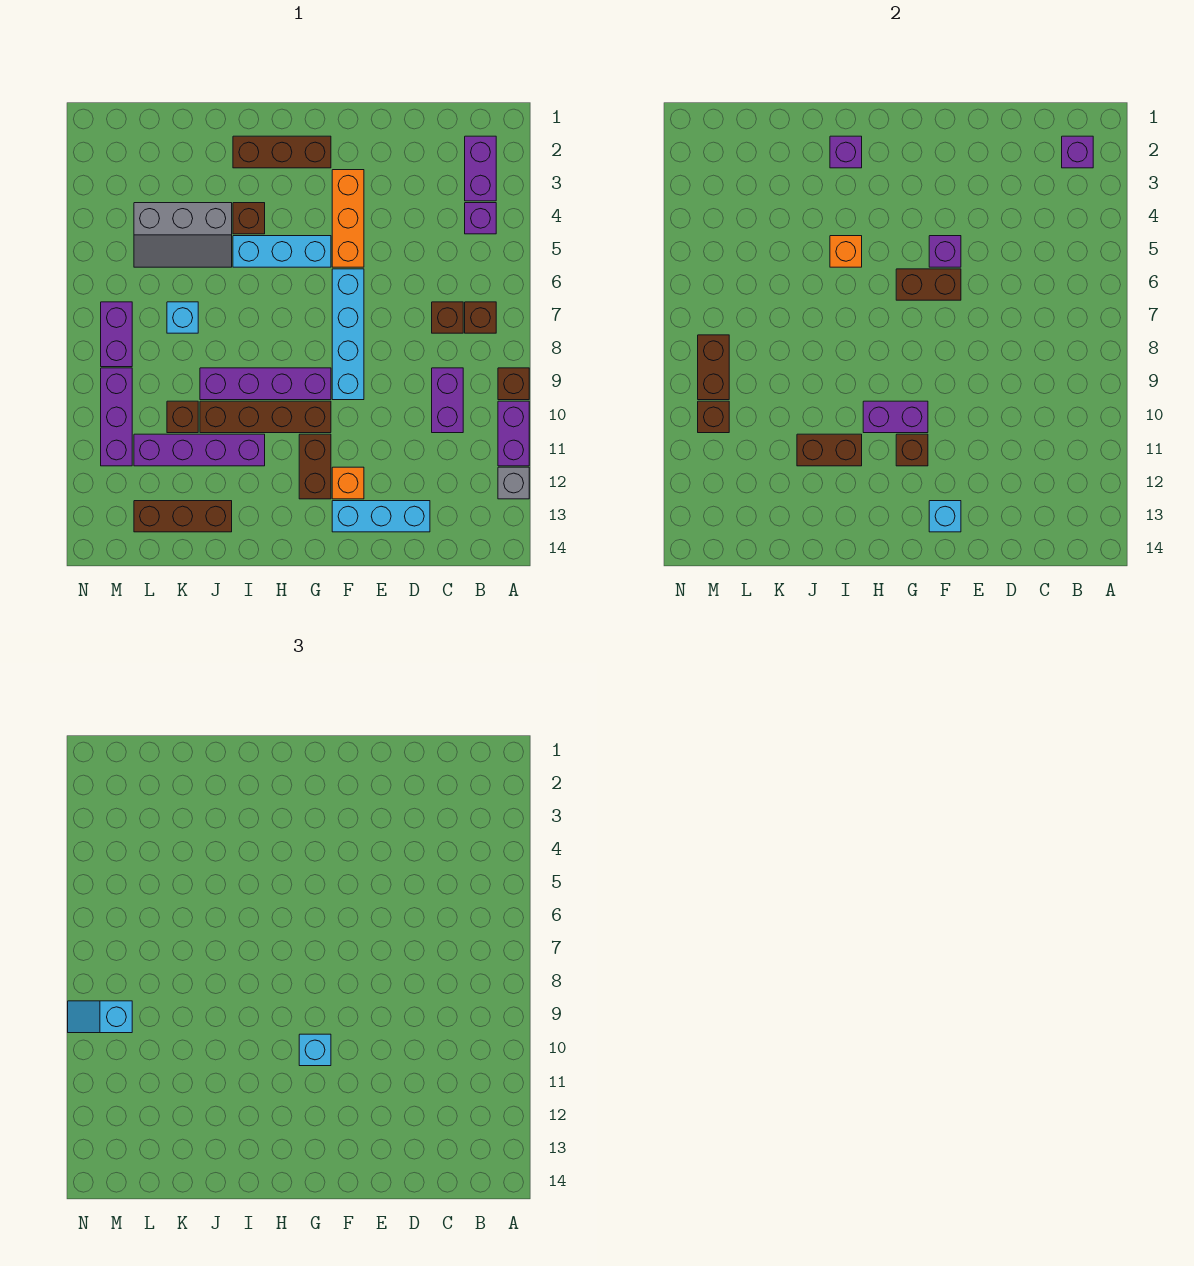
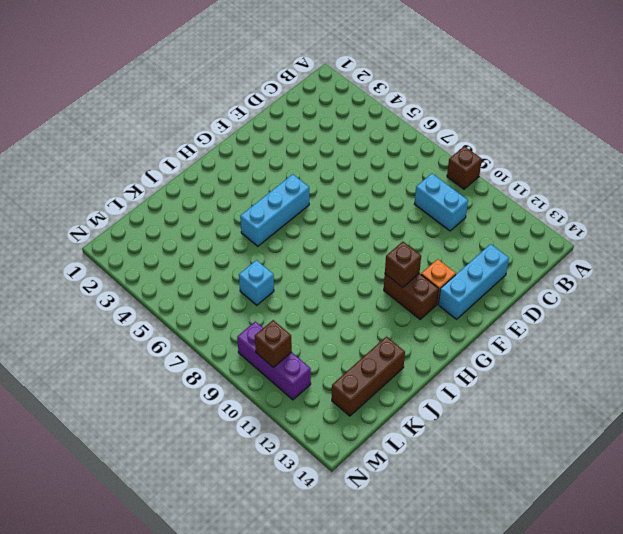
cyan 1x2 brick [414,174,468,231] -> purple 1x2 brick [432,368,463,433]
none -> purple 1x2 brick [498,401,529,466]
none -> grey 1x1 brick [498,467,529,499]
none -> purple 1x2 brick [465,136,496,201]
none -> purple 1x1 brick [465,203,496,234]

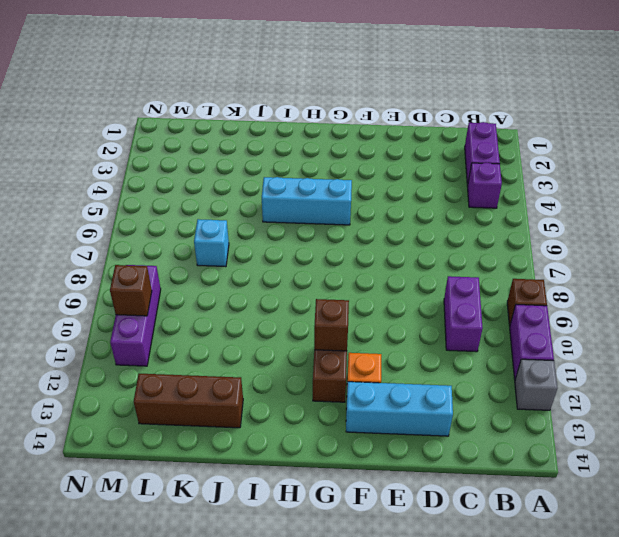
none -> brown 1x1 brick [465,302,496,333]
none -> brown 1x1 brick [432,302,463,333]
none -> orange 1x3 brick [332,170,364,267]
none -> cyan 1x4 brick [332,269,364,400]

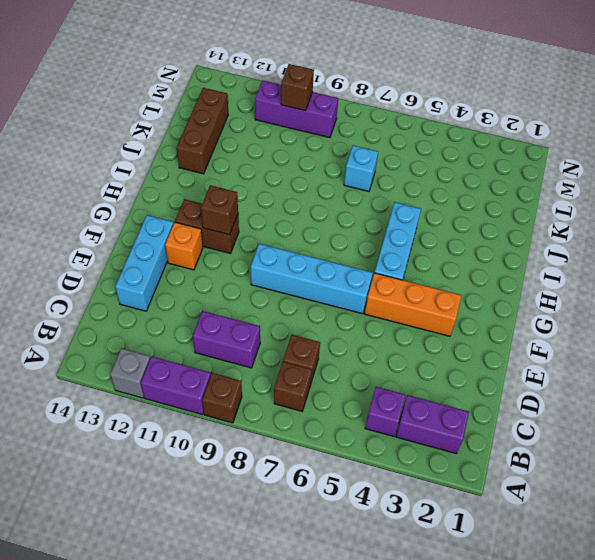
none -> brown 1x3 brick [233,136,331,168]
none -> purple 1x4 brick [200,368,331,400]
none -> brown 1x4 brick [200,401,331,433]
none -> brown 1x1 brick [233,203,265,234]

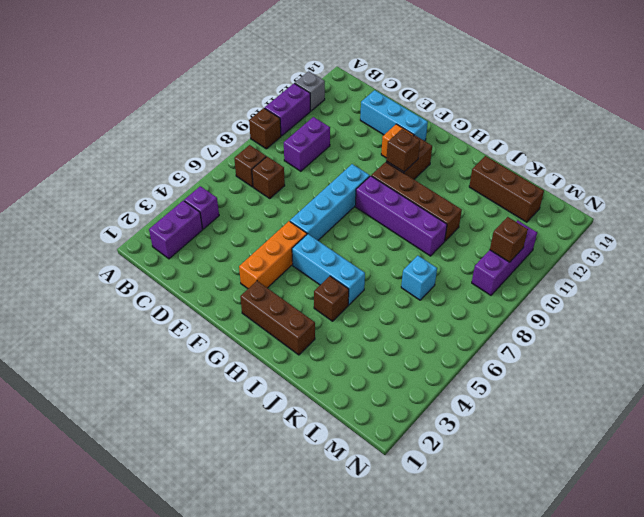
none -> purple 1x4 brick [134,434,265,466]
none -> grey 2x3 slope [134,203,232,267]
none -> brown 1x1 brick [167,401,198,433]
none -> purple 1x2 brick [101,302,132,367]

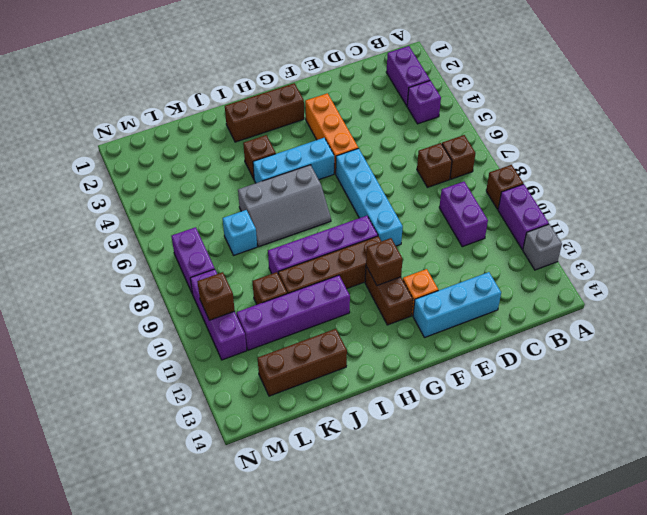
grey 2x3 slope [238,165,331,247] -> grey 2x3 slope moved to [134,203,232,267]
none -> purple 1x1 brick [1062,136,1093,168]
none -> purple 1x1 brick [929,236,961,267]
none -> brown 1x2 brick [896,269,961,300]
none -> cyan 1x1 brick [929,501,961,532]

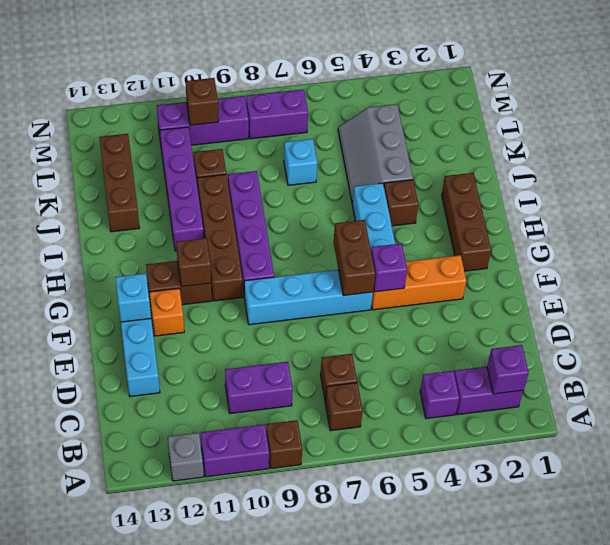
none -> purple 1x2 brick [863,401,928,433]
none -> purple 1x1 brick [830,136,862,168]
none -> orange 1x1 brick [830,236,862,267]
none -> brown 1x2 brick [797,434,862,466]

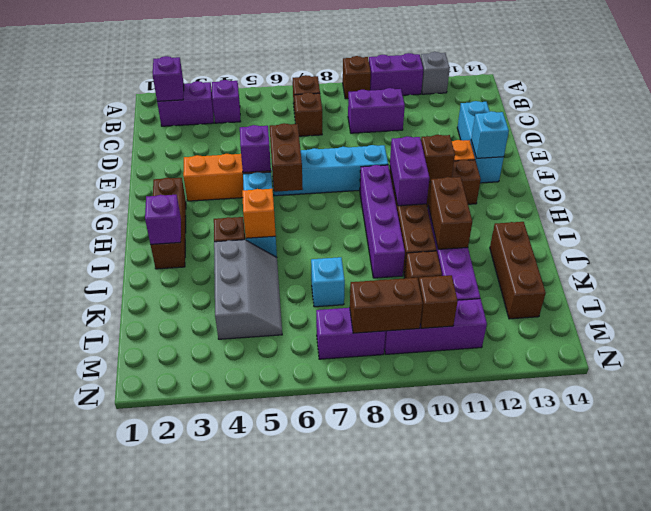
none -> cyan 1x1 brick [299,1034,331,1066]
none -> cyan 1x2 slope [68,1001,132,1033]

